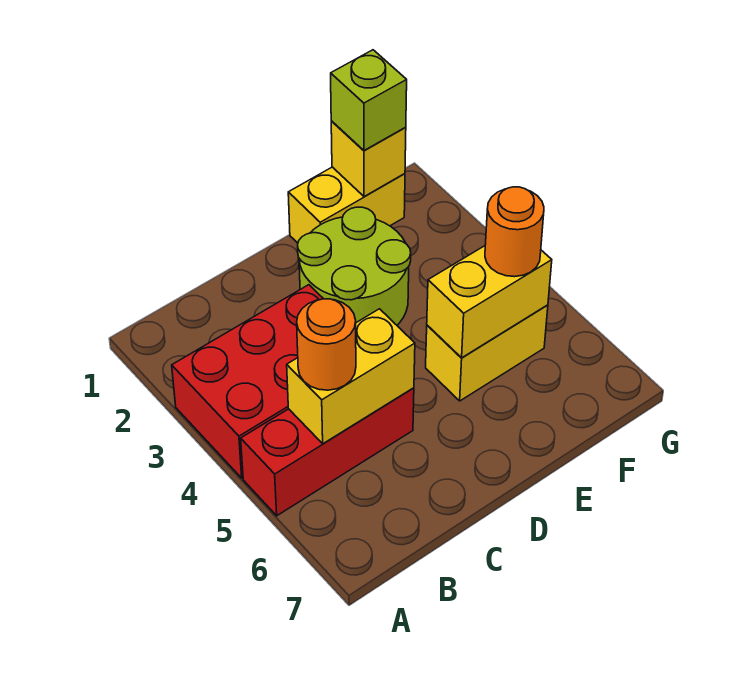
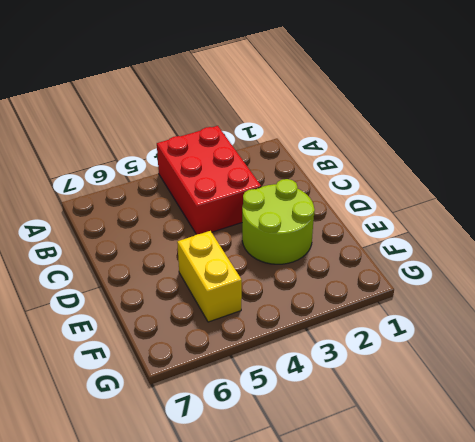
none -> red 1x3 brick [241,388,414,516]
none -> yellow 1x2 brick [288,167,405,243]

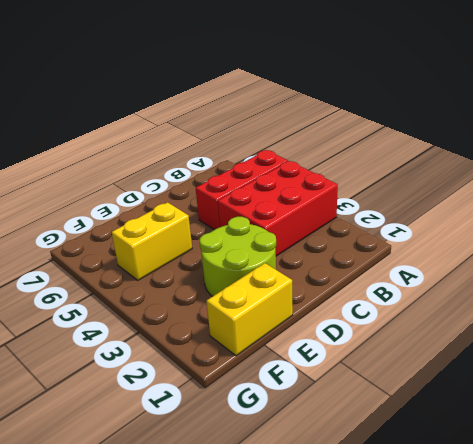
none -> yellow 1x2 brick [287,309,415,444]
none -> yellow 1x2 brick [427,246,552,358]

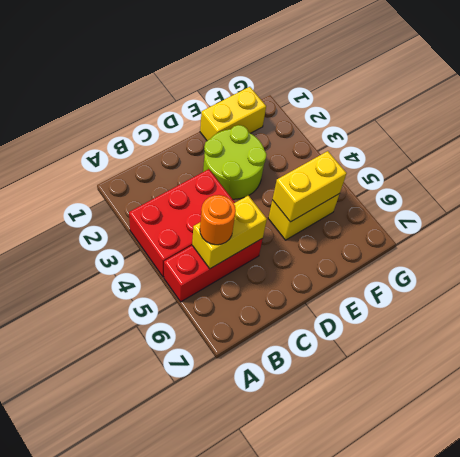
none -> yellow 1x1 brick [331,121,406,197]
none -> lime 1x1 brick [331,50,407,150]

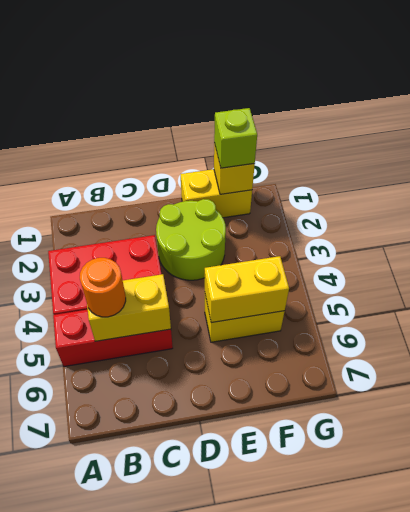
none -> orange 1x1 round brick [485,187,544,277]

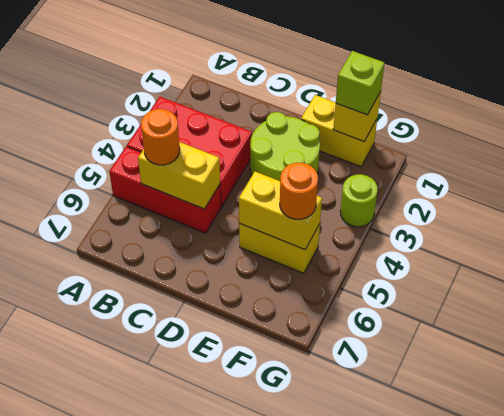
lime 1x1 round brick [341,174,378,227] -> none

